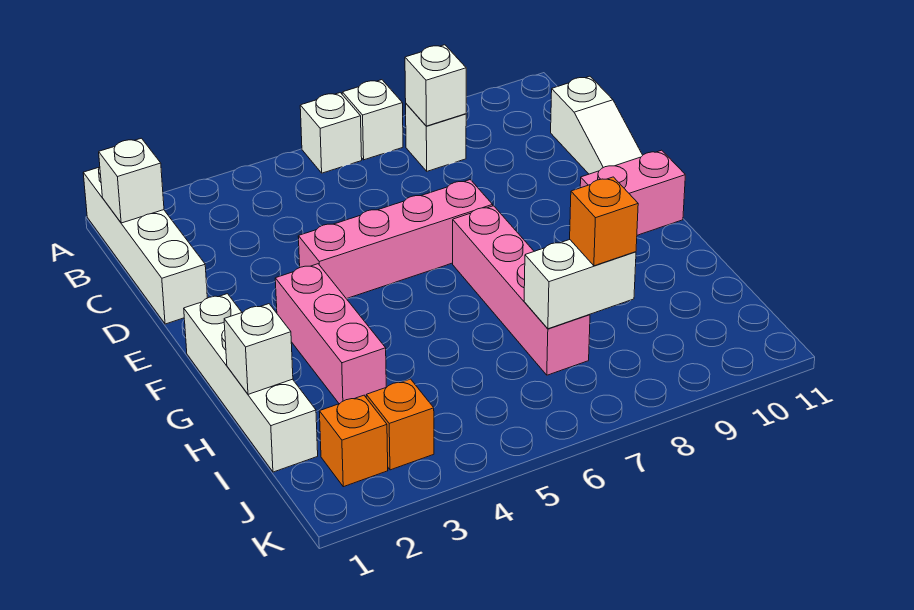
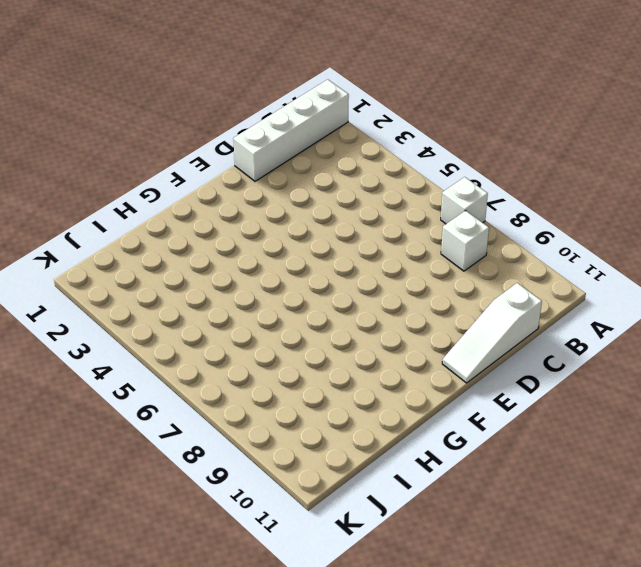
none -> white 1x1 brick [300,93,362,173]
none -> pink 1x4 brick [298,180,493,299]
none -> white 1x4 brick [184,294,318,472]

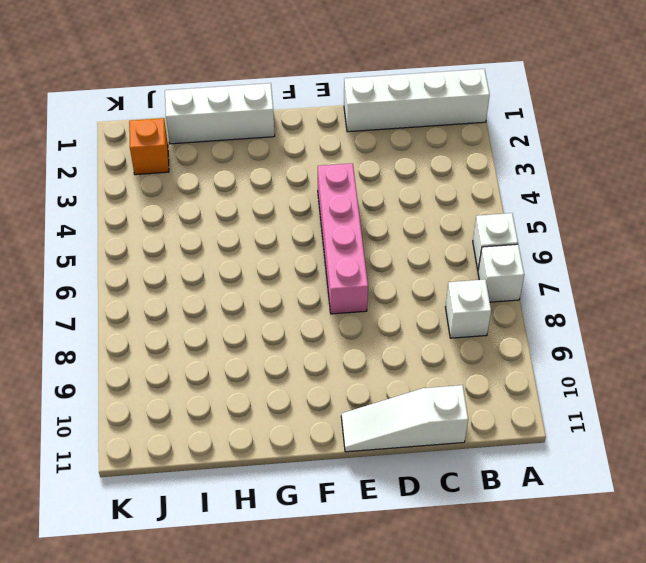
white 1x3 brick [165,83,275,144] -> white 1x4 brick [184,294,318,472]
none -> pink 1x3 brick [275,264,386,404]
none -> pink 1x4 brick [453,206,590,375]
none -> pink 1x2 brick [580,150,685,235]

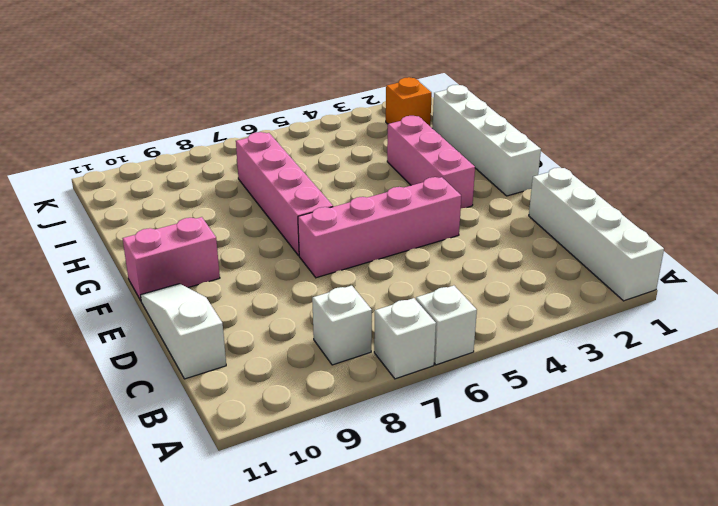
none -> orange 1x1 brick [366,379,434,470]
none -> white 1x1 brick [99,138,164,223]
none -> white 1x1 brick [405,45,466,126]

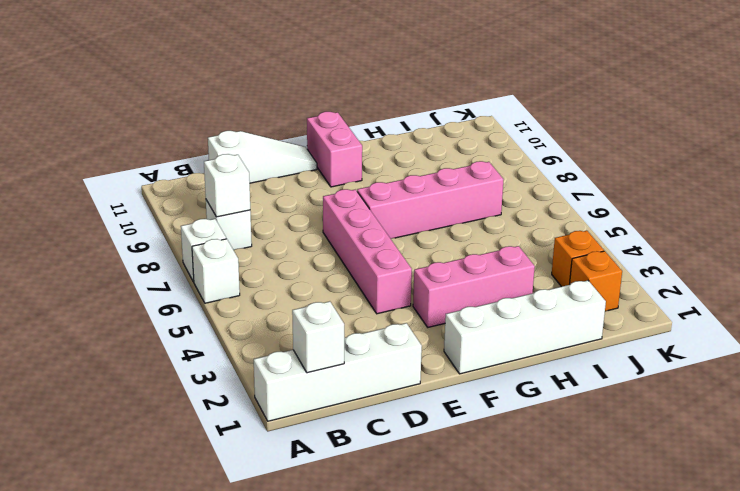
none -> white 1x1 brick [224,304,293,394]
none -> white 1x2 brick [524,240,636,329]
none -> orange 1x1 brick [570,177,638,266]

